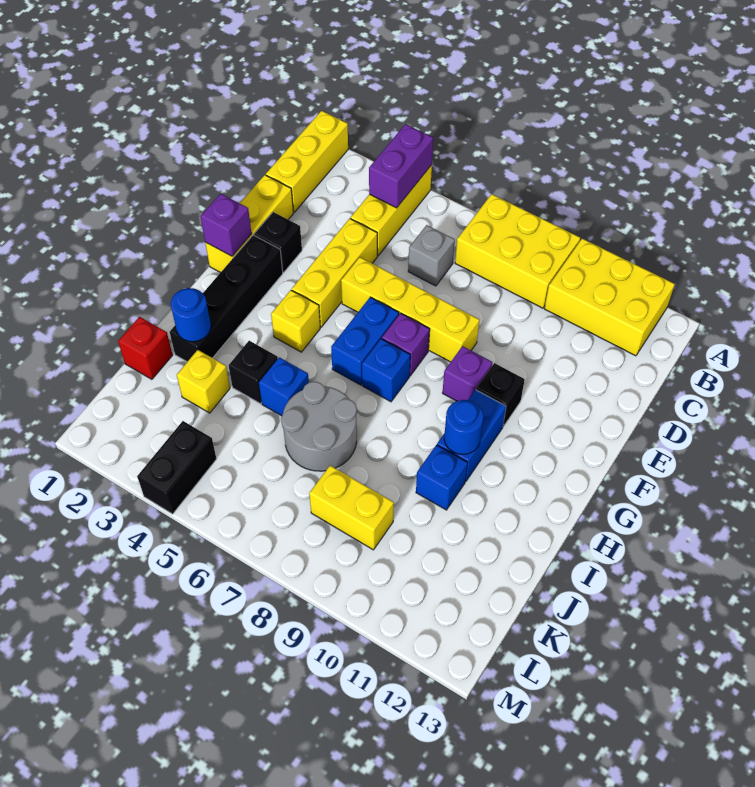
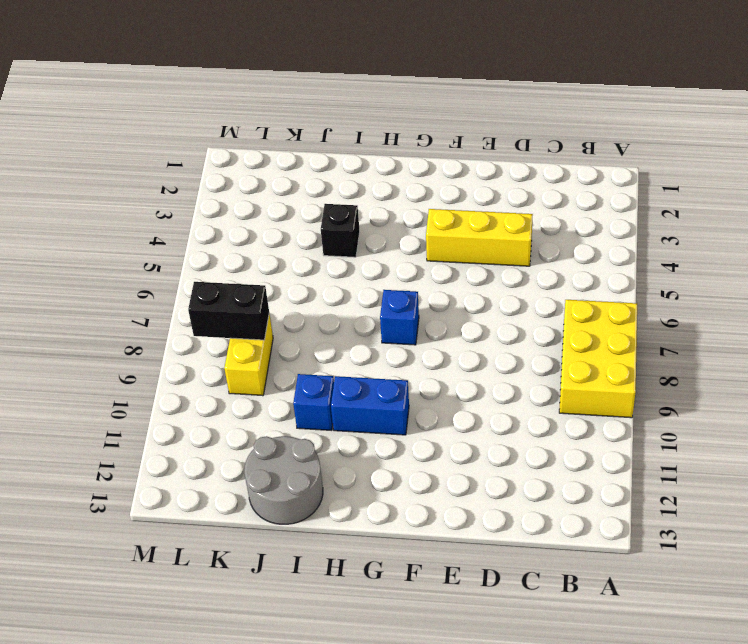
grey 2x2 round brick [244,436,323,524] -> grey 2x2 round brick moved to [281,381,357,471]
black 1x2 brick [188,282,269,340] -> black 1x2 brick moved to [137,421,216,514]
none -> yellow 1x3 brick [266,111,348,212]
none -> yellow 1x3 brick [350,165,432,256]
none -> yellow 2x3 brick [544,239,675,356]

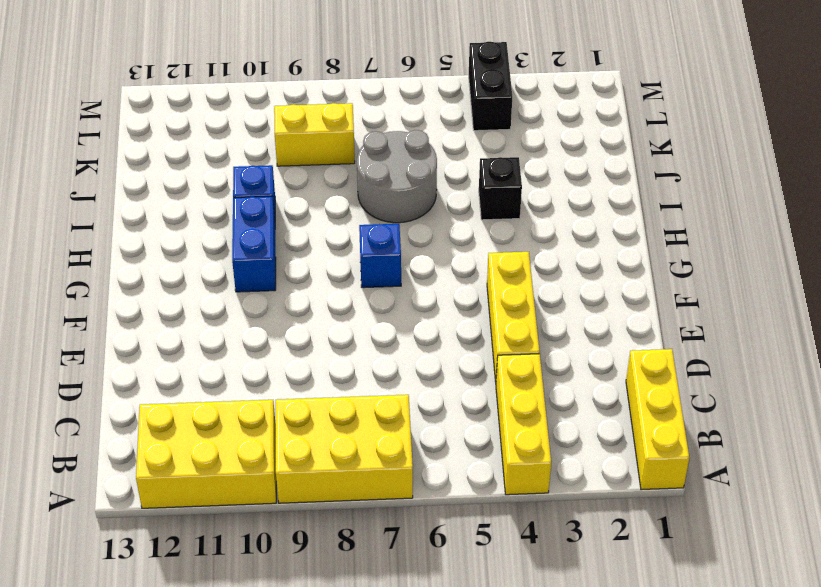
none -> grey 1x1 brick [408,225,455,286]
none -> yellow 1x3 brick [205,175,293,273]
none -> black 1x1 brick [254,212,302,272]

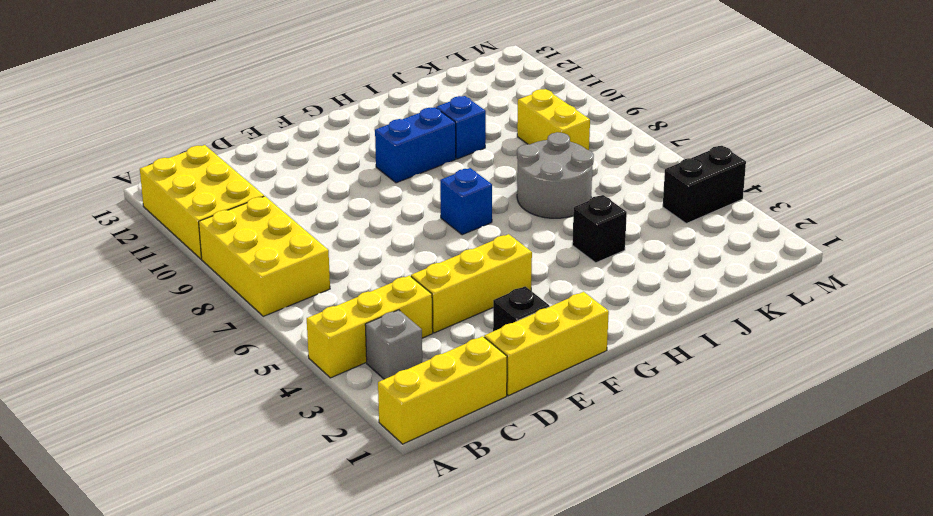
grey 1x1 brick [365,310,422,379] -> grey 1x1 brick moved to [408,225,455,286]
none -> yellow 1x4 brick [341,257,479,362]
none -> black 1x4 brick [170,235,283,362]
none -> blue 1x2 brick [331,297,399,385]

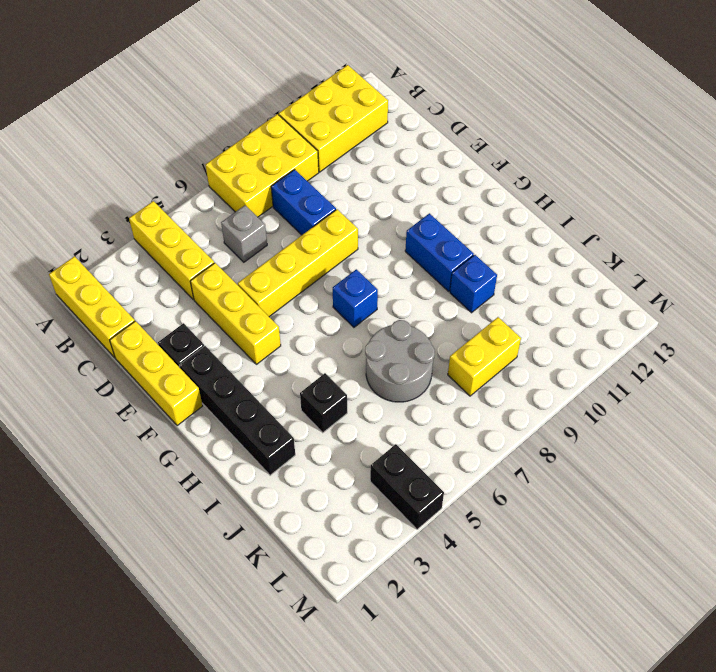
blue 1x2 brick [271,170,336,235] -> blue 1x2 brick moved to [331,297,399,385]
none -> purple 1x1 brick [382,313,430,376]
none -> purple 1x1 brick [443,346,492,401]
none -> black 1x1 brick [476,363,525,427]

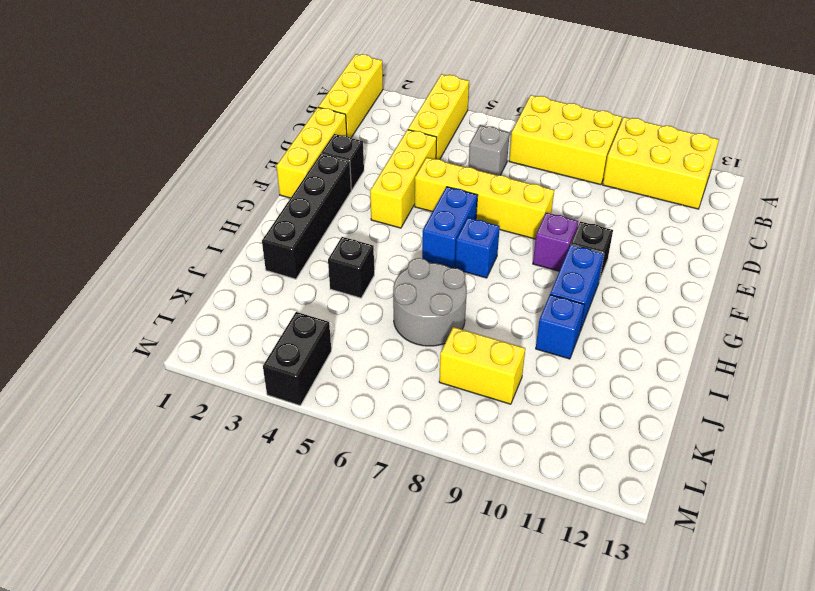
none -> purple 1x1 brick [382,313,430,376]
none -> yellow 1x1 brick [271,290,320,352]
none -> blue 1x1 brick [259,357,309,416]

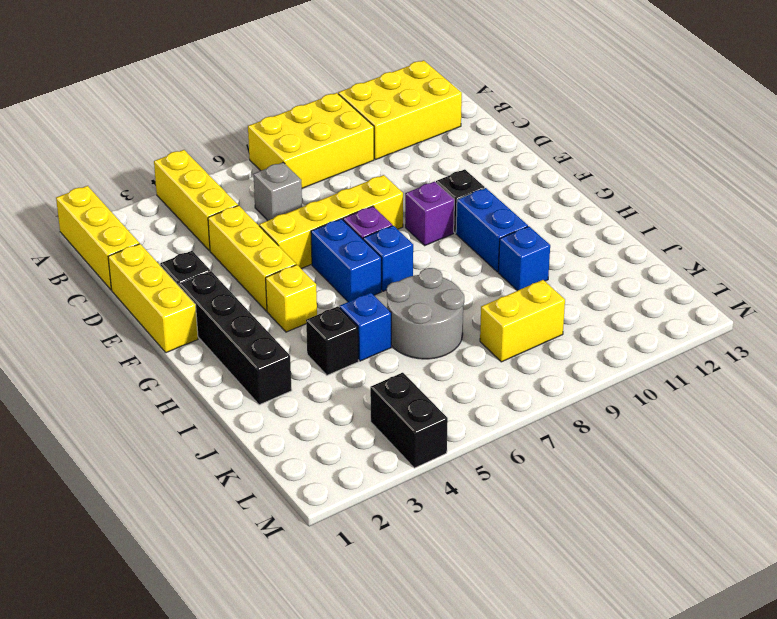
none -> red 1x1 brick [118,317,173,379]
none -> yellow 1x1 brick [177,350,230,413]
none -> purple 1x2 brick [369,124,433,208]

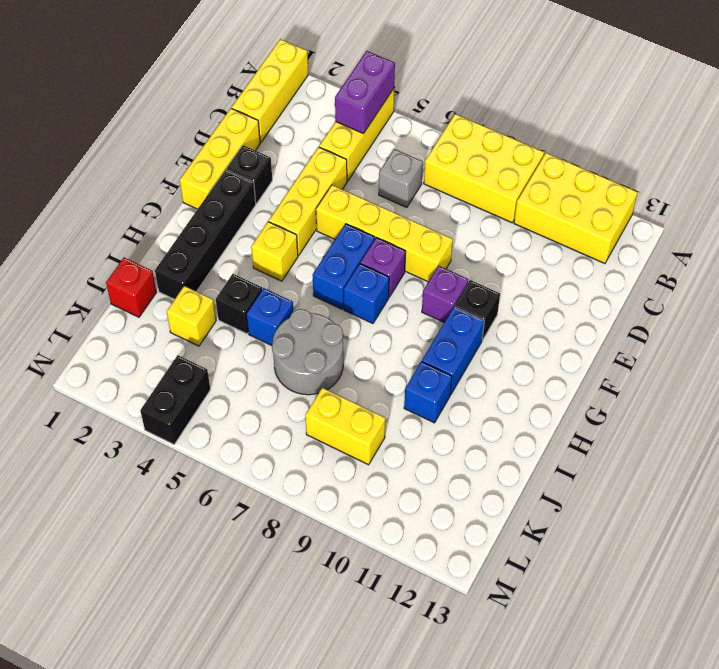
none -> purple 1x1 brick [201,194,252,256]
none -> blue 1x1 round brick [444,400,483,454]
none -> blue 1x1 round brick [171,288,211,342]

